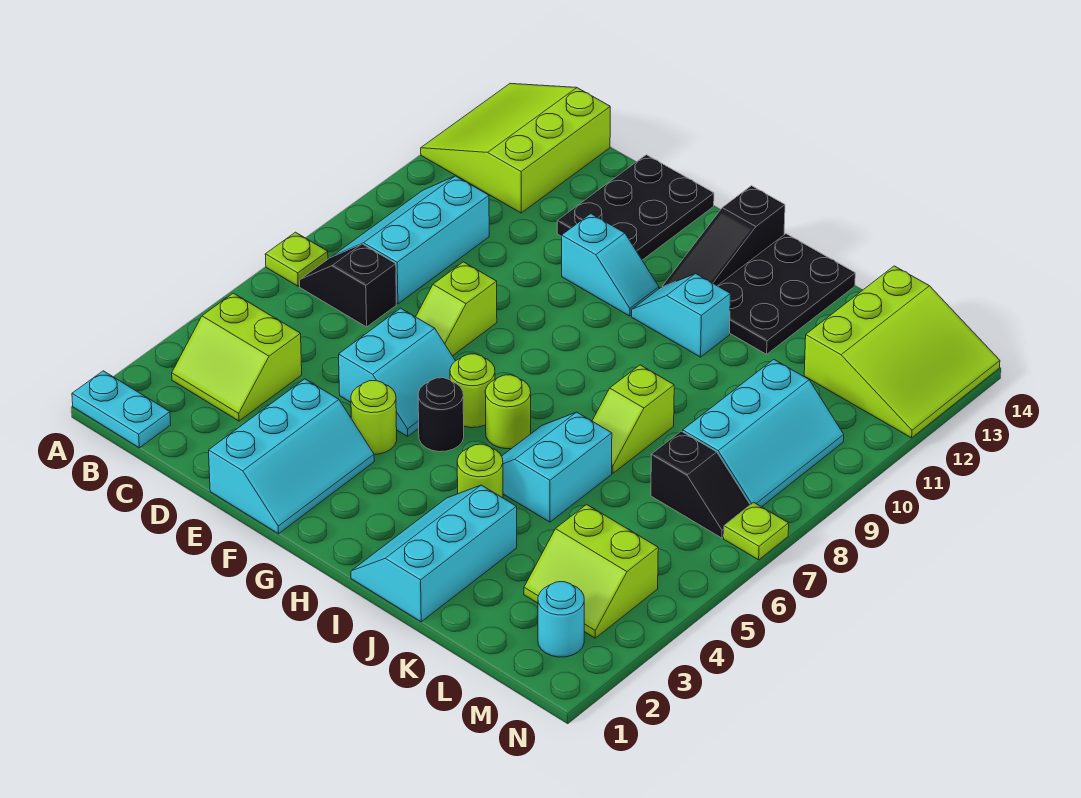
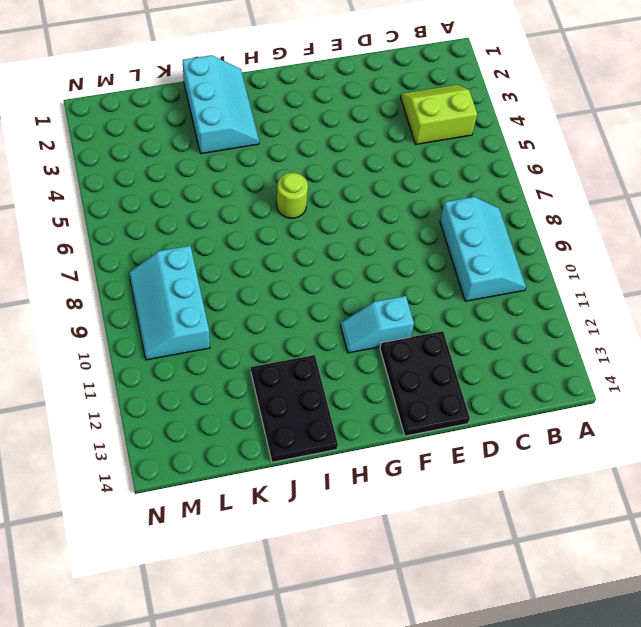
none -> cyan 1x2 plate [72,371,171,448]
none -> lime 1x1 plate [265,232,328,286]
none -> lime 3x3 slope [421,83,610,213]

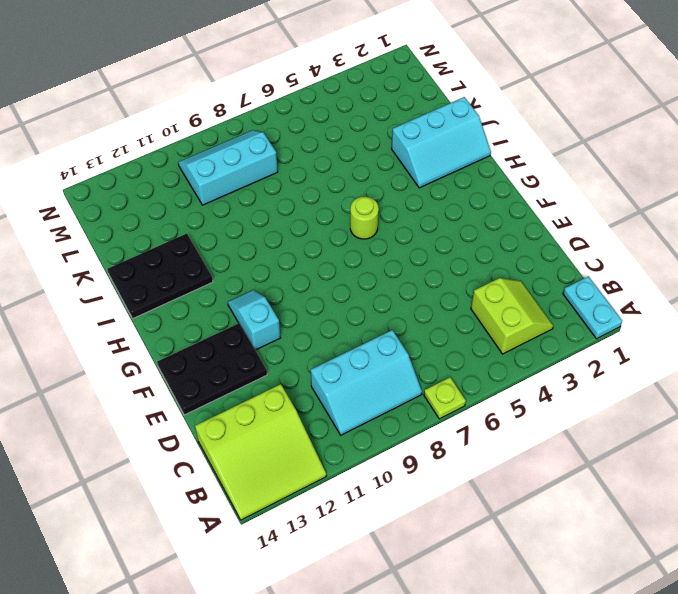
none -> black 1x2 slope [300,244,396,327]
none -> cyan 2x3 slope [209,379,374,534]
none -> cyan 2x2 slope [339,308,455,436]

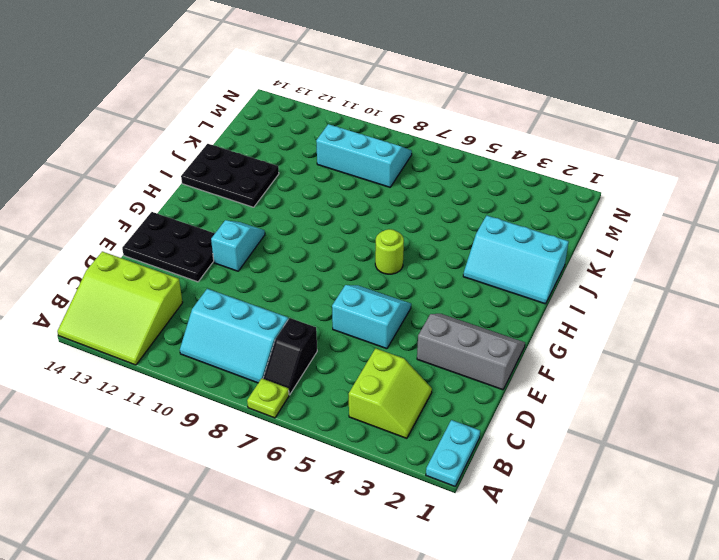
grey 2x3 slope [417,314,525,390] -> cyan 2x3 slope [209,379,374,534]
none -> lime 1x2 slope [416,262,497,356]
none -> lime 1x1 round brick [351,381,397,454]
none -> black 1x1 round brick [418,378,464,452]

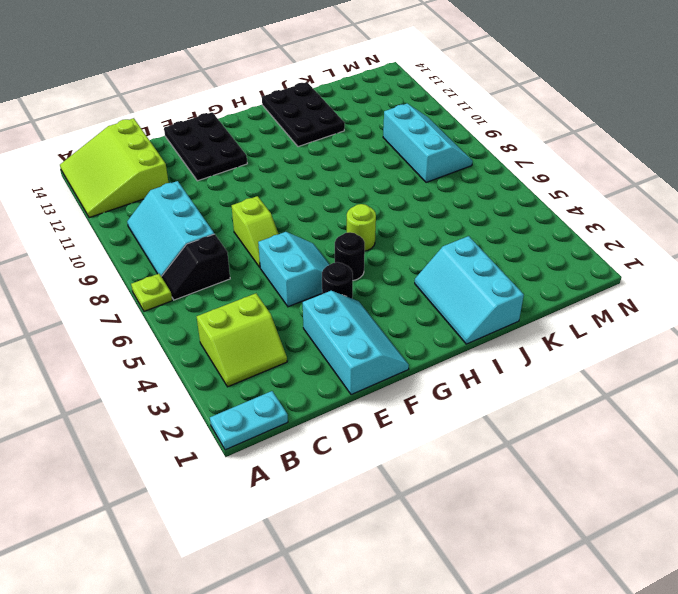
black 1x1 round brick [322,262,353,298] -> lime 1x1 round brick [351,381,397,454]
none -> cyan 1x2 slope [562,214,659,316]
none -> lime 1x1 round brick [450,354,495,428]
none -> cyan 1x2 slope [632,274,730,357]

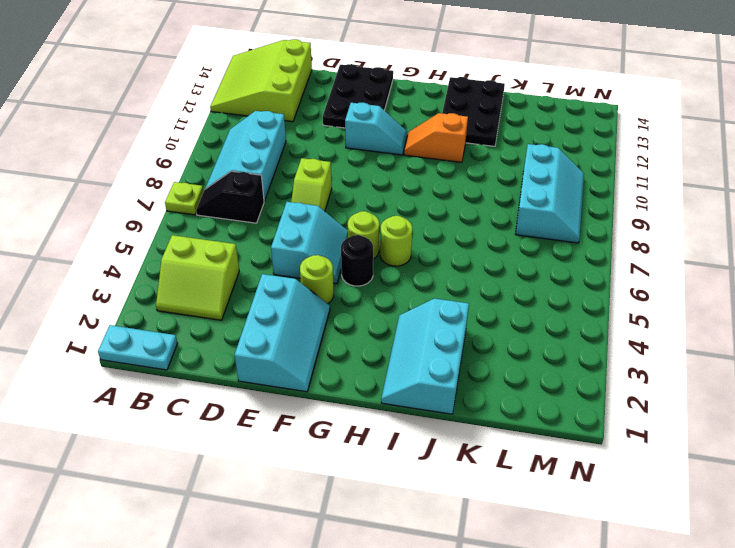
orange 1x2 slope [404,113,468,162] -> cyan 1x2 slope [632,274,730,357]
none -> black 1x3 slope [662,186,785,287]
none -> lime 1x1 round brick [457,444,503,498]
none -> cyan 2x2 slope [502,412,612,522]

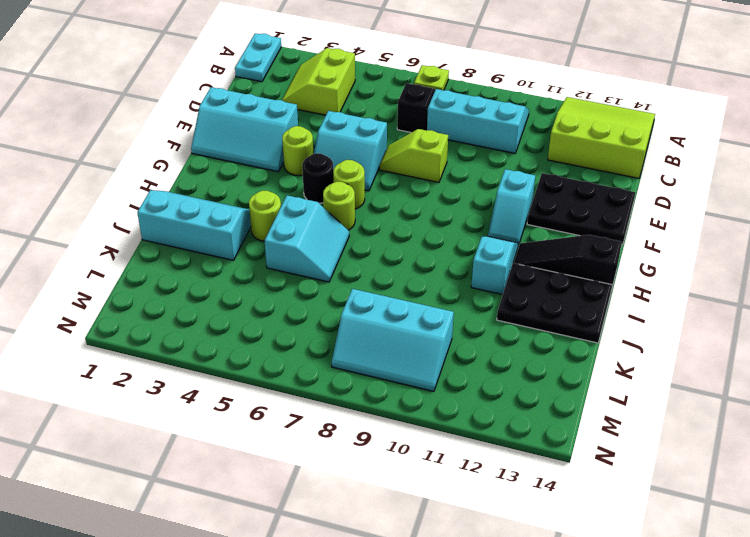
cyan 2x2 slope [265,195,349,282] -> cyan 2x2 slope turned to [502,412,612,522]
none -> lime 1x2 slope [592,365,674,473]
none -> lime 2x2 slope [524,505,658,638]
none -> black 1x2 slope [651,431,750,538]

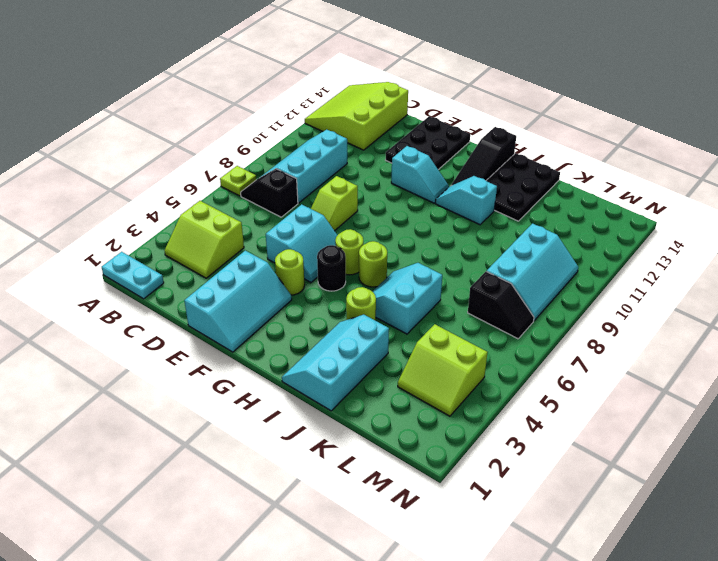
none -> lime 1x2 slope [592,365,674,473]
none -> lime 3x3 slope [804,266,1000,438]
none -> cyan 1x1 round brick [538,582,584,657]

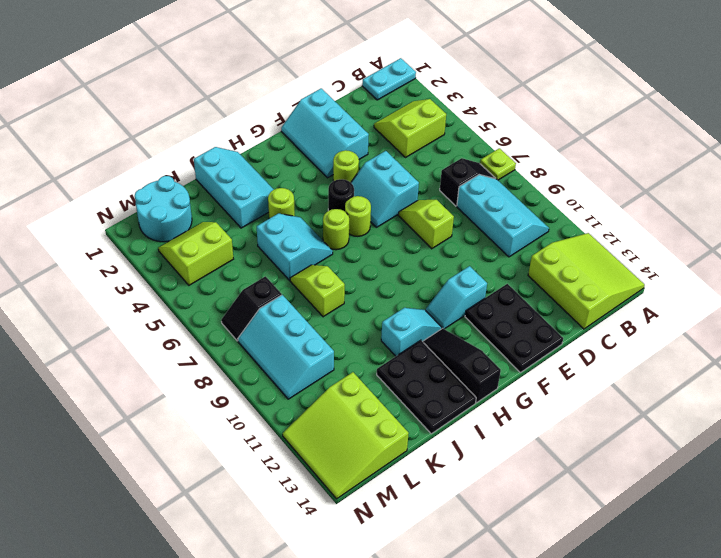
cyan 2x2 round brick [135,176,192,242] -> cyan 1x1 round brick [538,582,584,657]
none -> lime 1x1 plate [724,502,789,560]

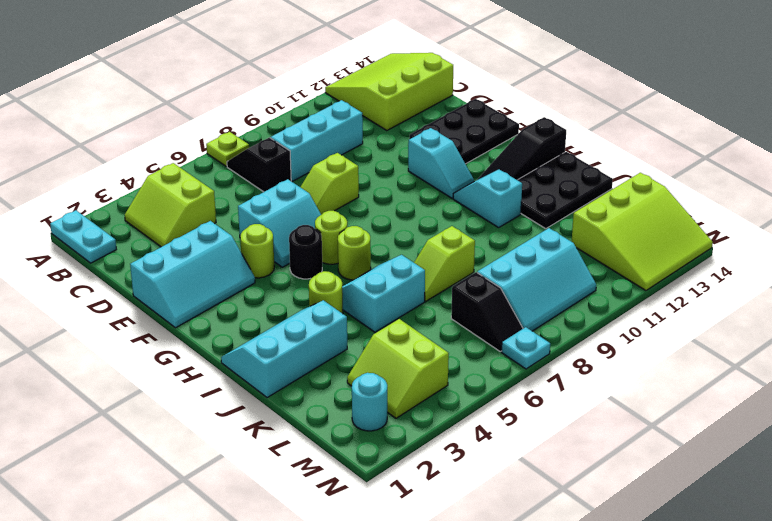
cyan 1x1 plate [501,327,550,369] -> lime 1x1 plate [724,502,789,560]

